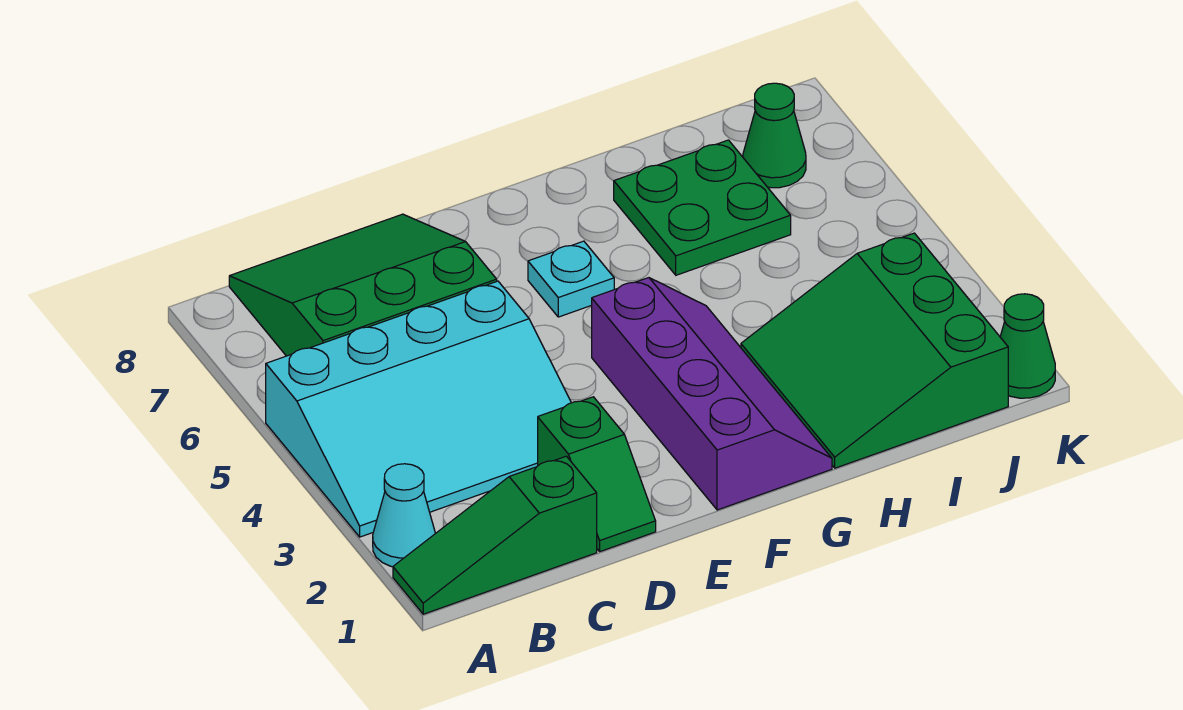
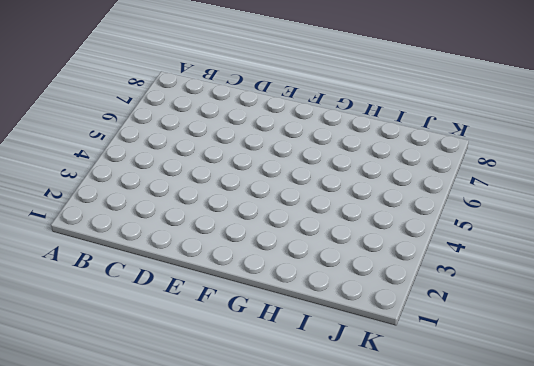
none -> green 1x3 slope [393,456,597,614]
none -> cyan 1x1 cone [373,464,436,567]

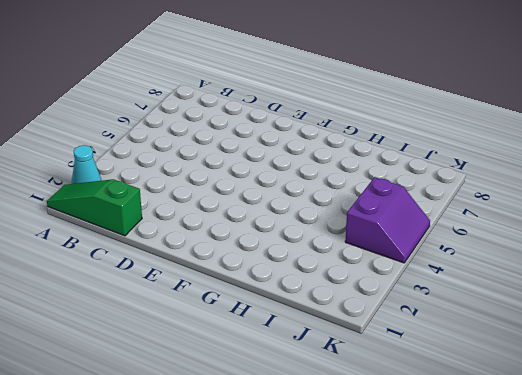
purple 2x2 slope [345,177,430,263] -> none
none -> cyan 3x4 slope [266,281,571,537]
none -> green 3x3 slope [229,214,497,356]

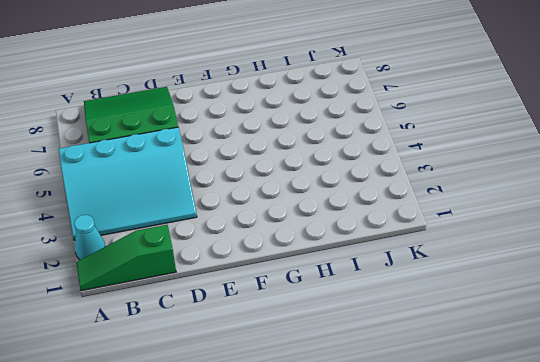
none -> green 1x2 slope [538,397,656,551]
none -> purple 2x4 slope [592,278,832,510]

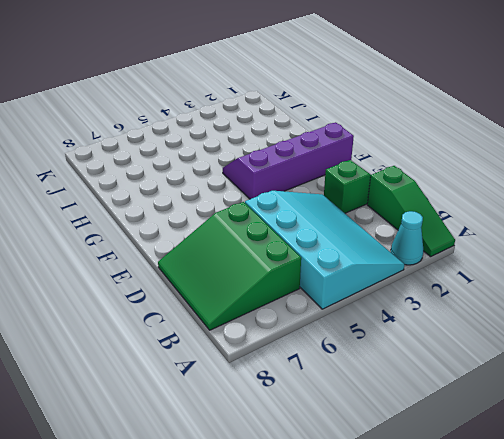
none -> cyan 1x1 plate [528,241,614,317]
none -> green 3x3 slope [741,233,1008,468]

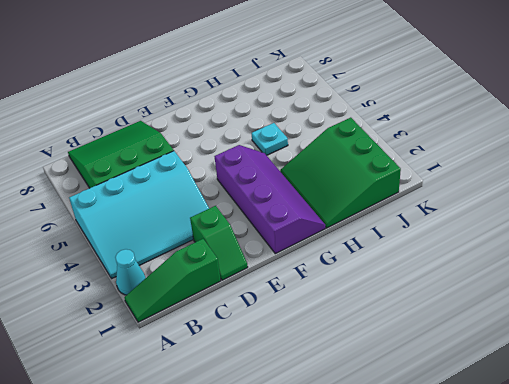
cyan 1x1 plate [252,123,288,155] -> cyan 1x1 plate moved to [528,241,614,317]
none -> green 2x2 plate [614,140,791,275]
none -> green 1x1 cone [743,83,806,188]

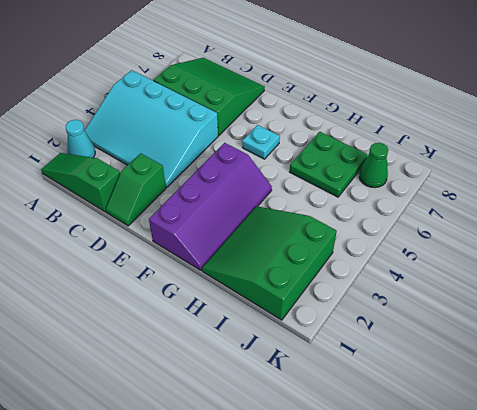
none -> green 1x1 cone [1000,294,1055,398]

